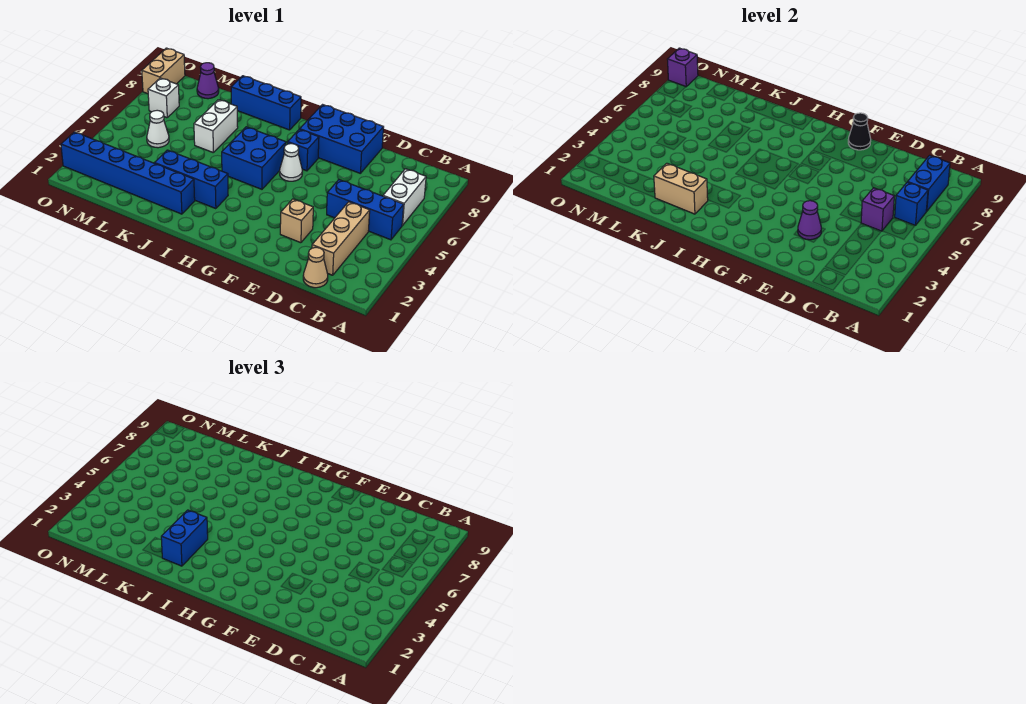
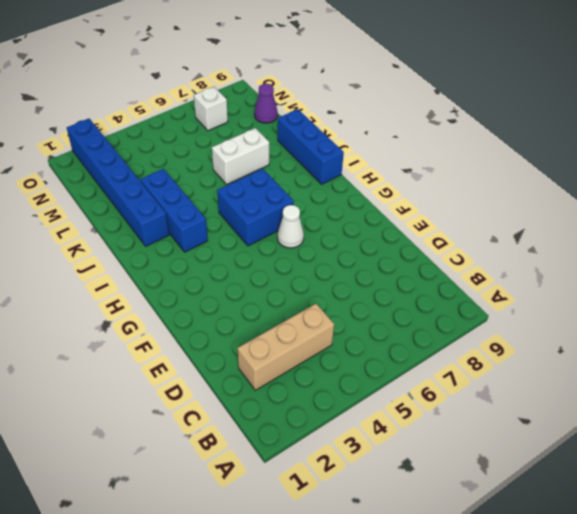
none -> blue 1x3 brick [327,180,404,240]
none -> white 1x2 brick [383,169,426,226]
none -> tan 1x1 cone [303,247,328,288]

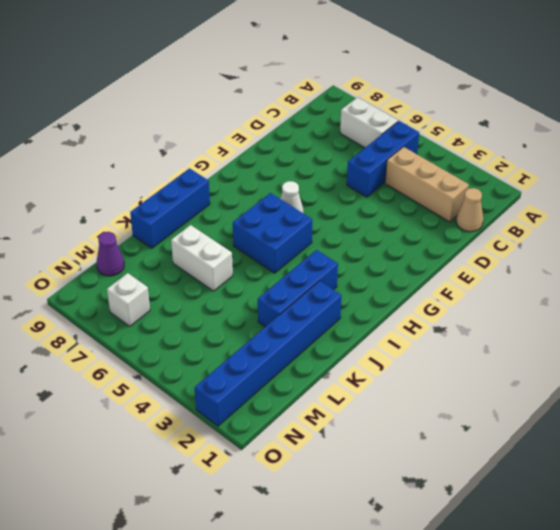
none -> tan 1x1 brick [280,199,313,243]
none -> blue 2x3 brick [300,105,384,173]
none -> blue 1x1 brick [288,129,319,171]

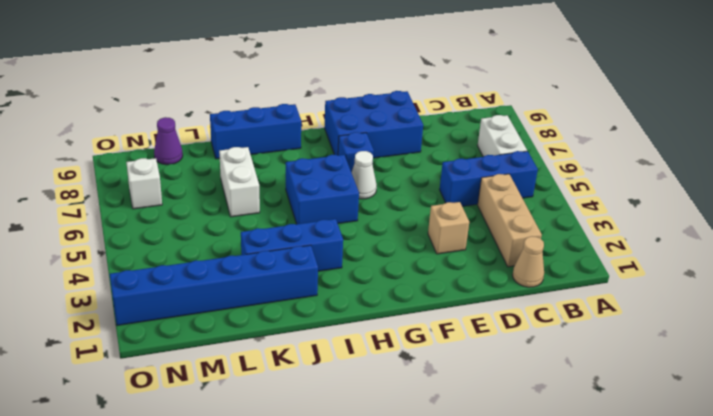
none -> white 1x1 cone [147,110,169,148]
none -> tan 1x2 brick [142,48,185,94]
none -> blue 1x1 brick [895,182,928,226]

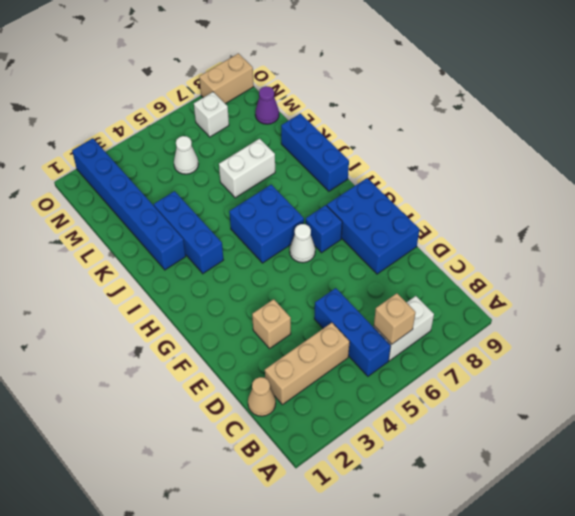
tan 1x1 brick [374,293,416,344] -> blue 1x1 brick [895,182,928,226]
none -> blue 1x2 brick [908,155,950,211]
none -> purple 1x1 brick [861,188,894,231]
none -> purple 1x1 cone [798,201,821,240]

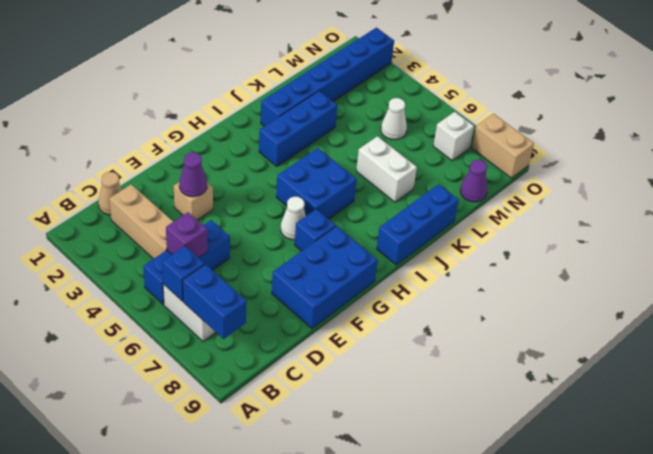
none -> black 1x1 cone [848,113,871,150]
none -> tan 1x2 brick [654,163,708,214]
none -> purple 1x1 brick [667,48,698,87]

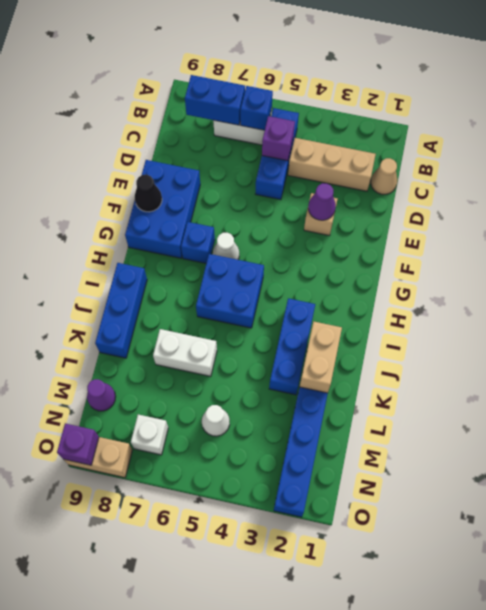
none -> blue 1x2 brick [161,510,208,566]

